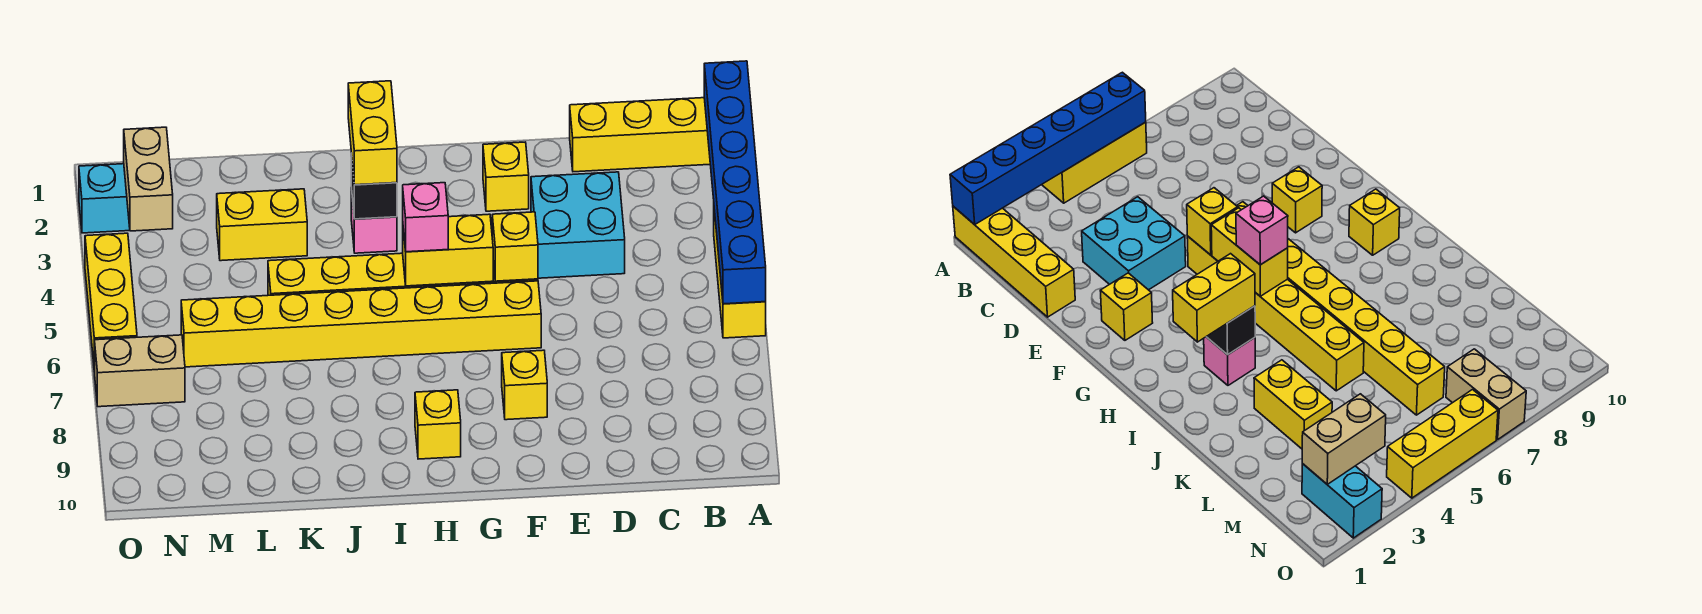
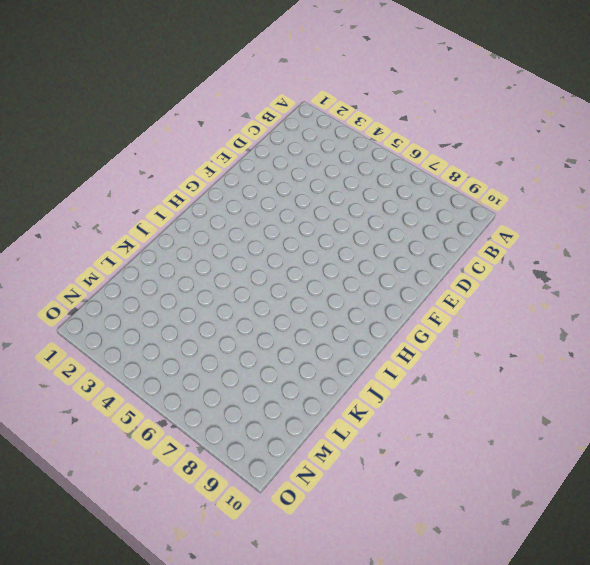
none -> yellow 1x4 brick [570,98,710,172]
none -> yellow 1x3 brick [714,210,766,338]
none -> cyan 2x2 brick [531,172,625,278]

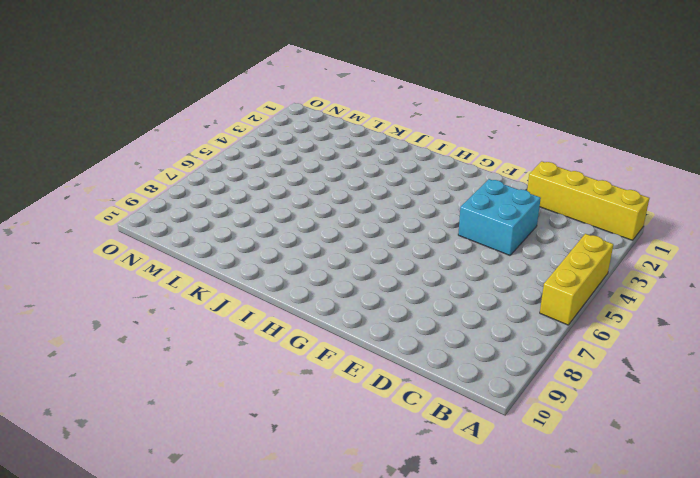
none -> yellow 1x1 brick [483,142,529,211]
none -> yellow 1x6 brick [268,253,538,295]
none -> yellow 1x8 brick [181,281,541,367]

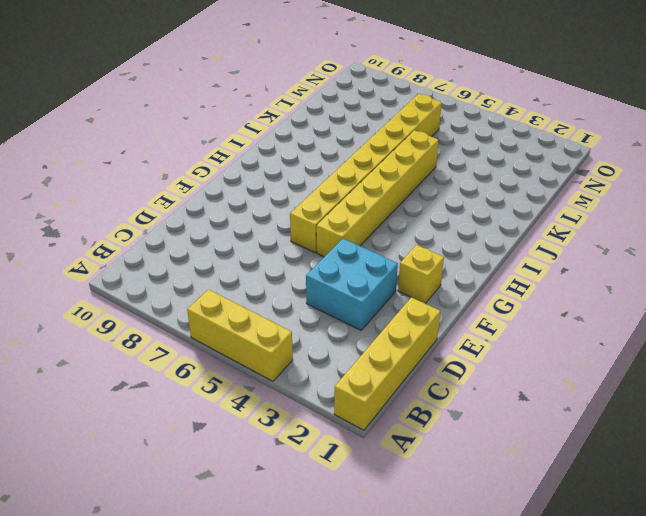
none -> yellow 1x1 brick [502,350,547,420]
none -> yellow 1x1 brick [415,390,461,459]
none -> pink 1x1 brick [351,188,397,253]

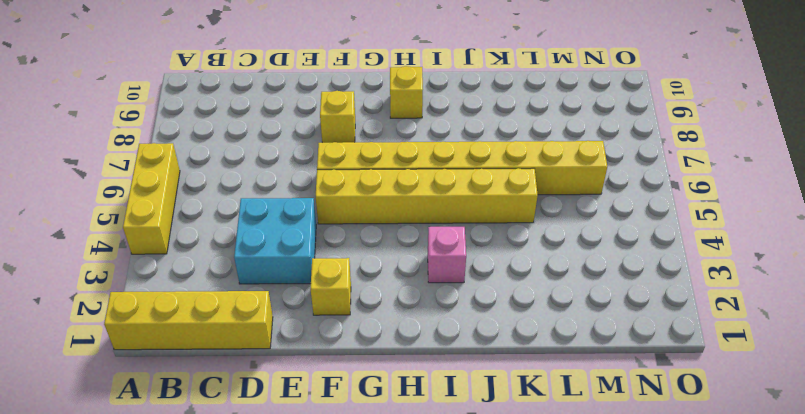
none -> yellow 1x2 brick [217,189,307,261]
none -> cyan 1x2 brick [79,164,130,233]
none -> tan 1x2 brick [95,335,185,407]

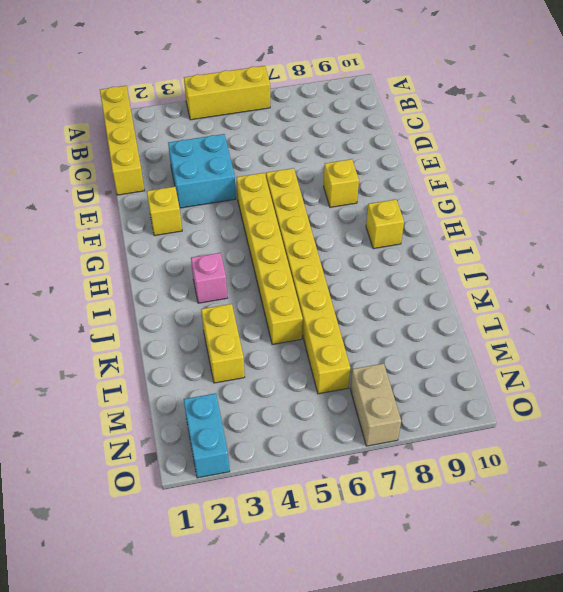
none -> yellow 1x3 brick [85,233,137,372]
none -> blue 1x6 brick [704,61,766,304]
none -> yellow 1x1 brick [492,212,538,281]

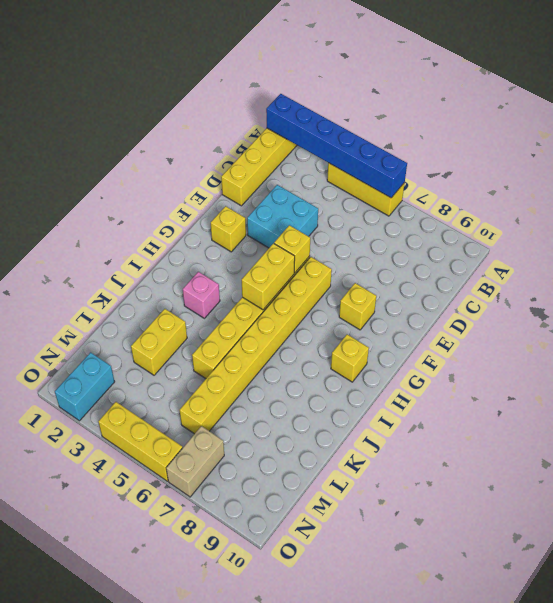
none -> black 1x1 brick [351,153,397,219]
none -> tan 1x2 brick [124,127,173,231]
none -> pink 1x1 brick [403,183,448,252]

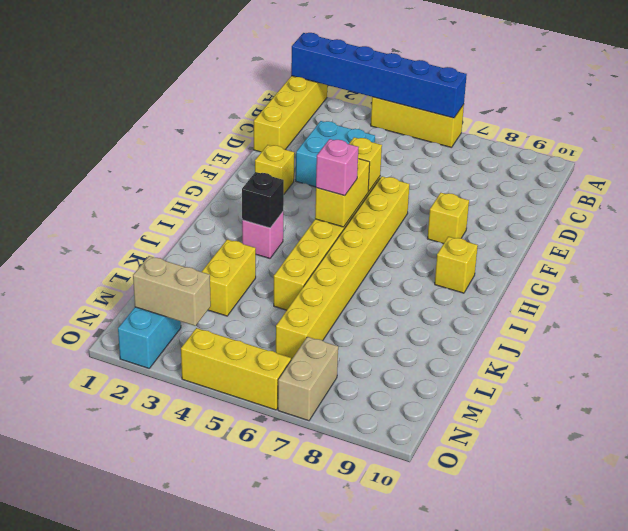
none -> yellow 1x2 brick [348,81,397,185]

